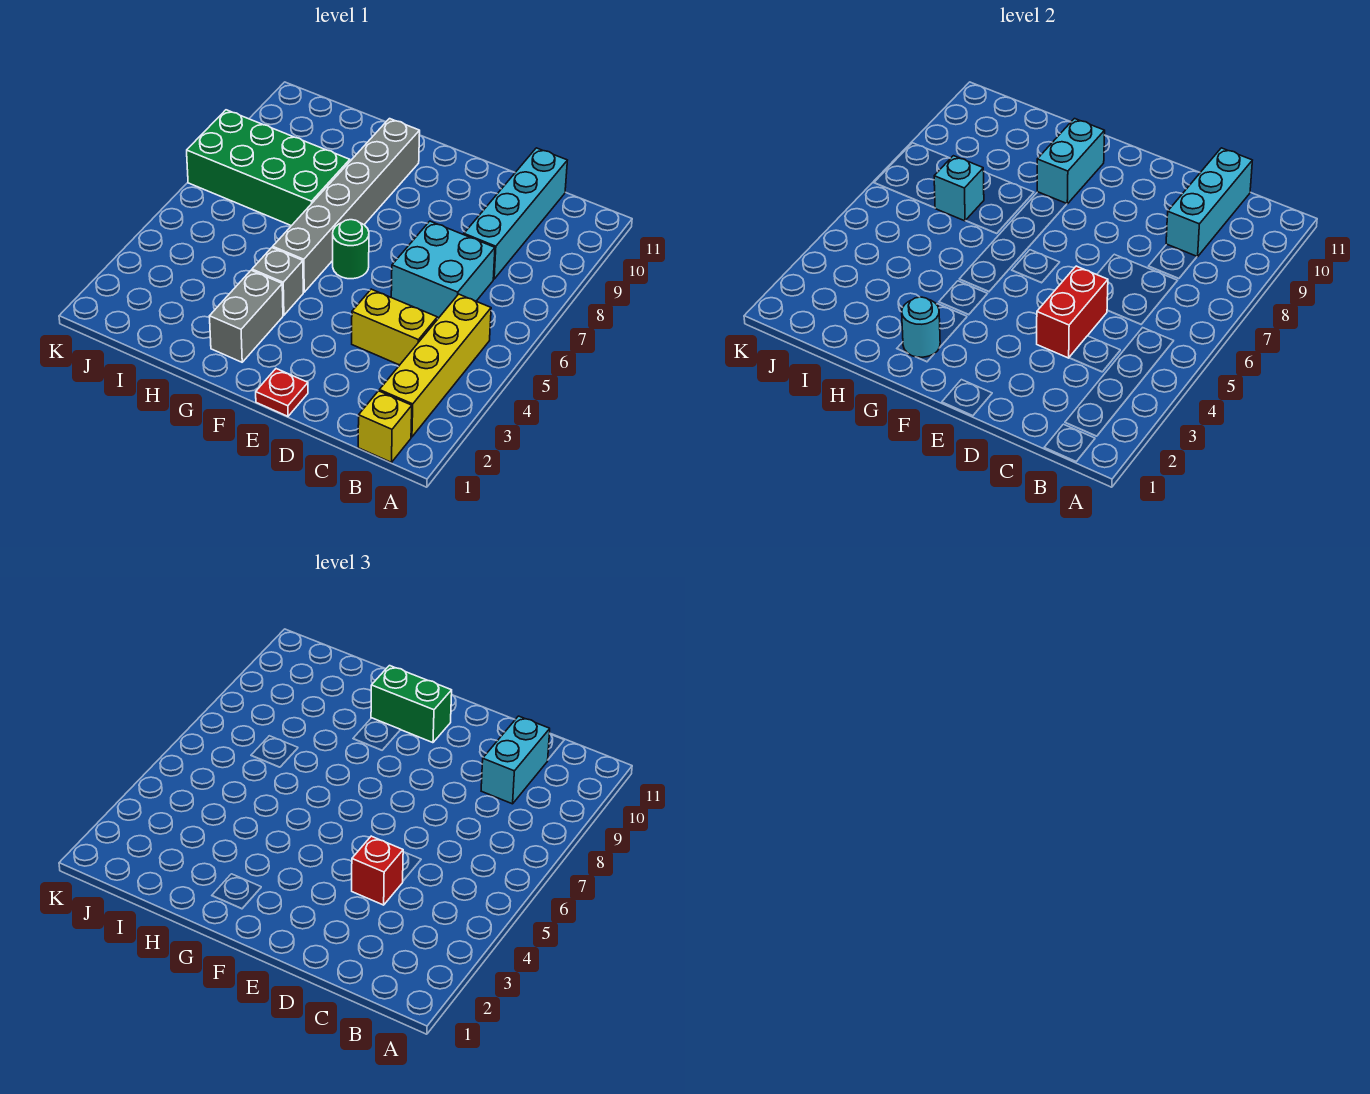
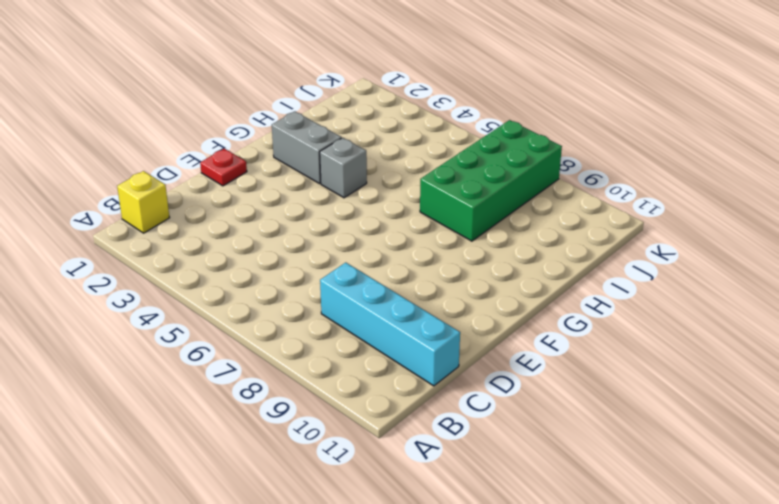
none -> yellow 1x4 brick [379,294,491,437]
none -> yellow 1x2 brick [352,289,437,365]
none -> cyan 2x2 brick [391,221,495,318]

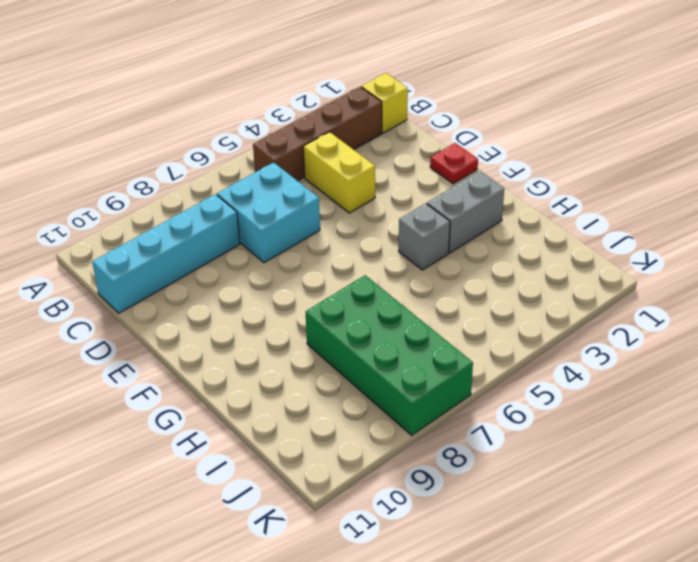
brown 1x4 brick [253,87,382,181] -> yellow 1x4 brick [379,294,491,437]
none -> green 1x1 round brick [333,220,369,279]
none -> grey 1x6 brick [273,119,420,292]
none -> cyan 1x3 brick [1166,148,1252,257]

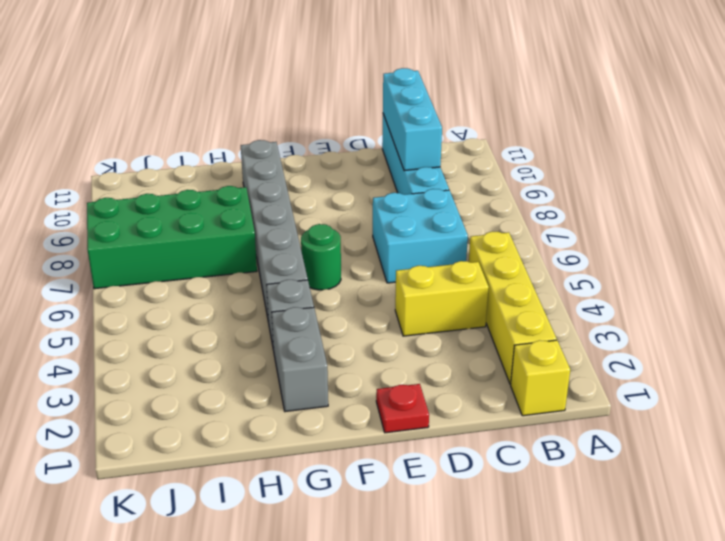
none -> red 1x2 brick [1037,266,1108,358]
none -> cyan 1x1 round brick [902,297,940,357]
none -> cyan 1x2 brick [1037,119,1105,204]

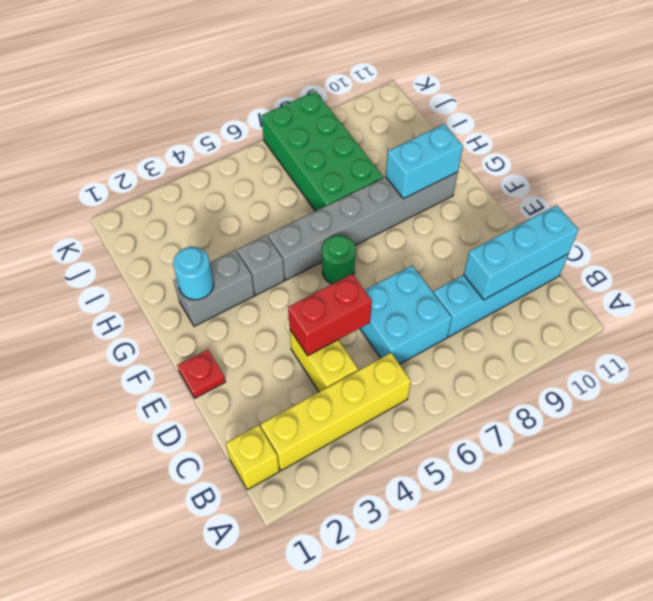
none -> cyan 1x1 brick [934,156,984,221]
none -> cyan 1x2 brick [481,716,550,804]
none -> red 1x1 brick [352,836,403,905]

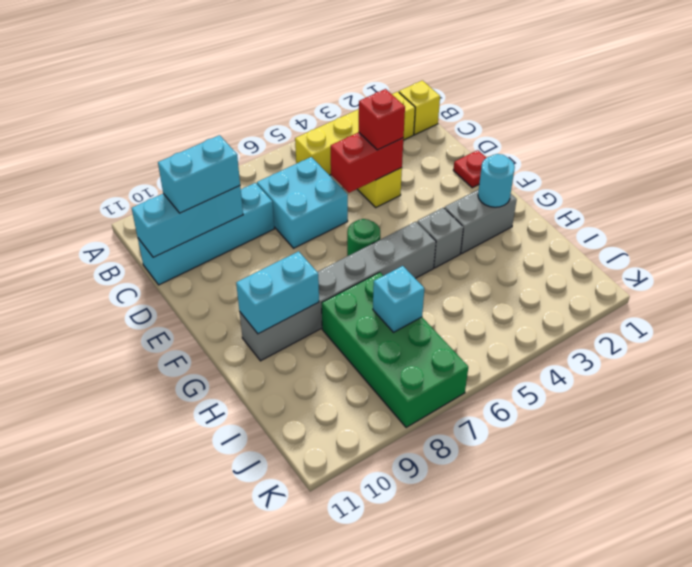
none -> green 1x2 brick [371,666,452,743]

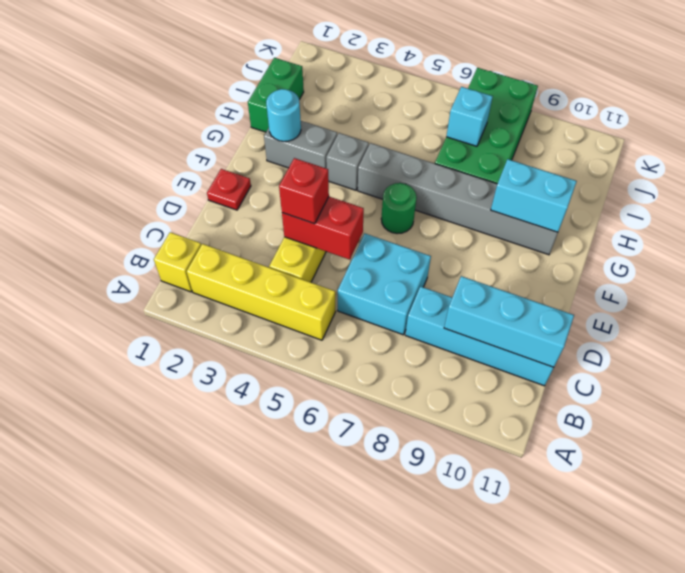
green 1x2 brick [248,58,304,132] -> green 1x2 brick moved to [371,666,452,743]
none -> cyan 1x2 brick [481,716,550,804]

